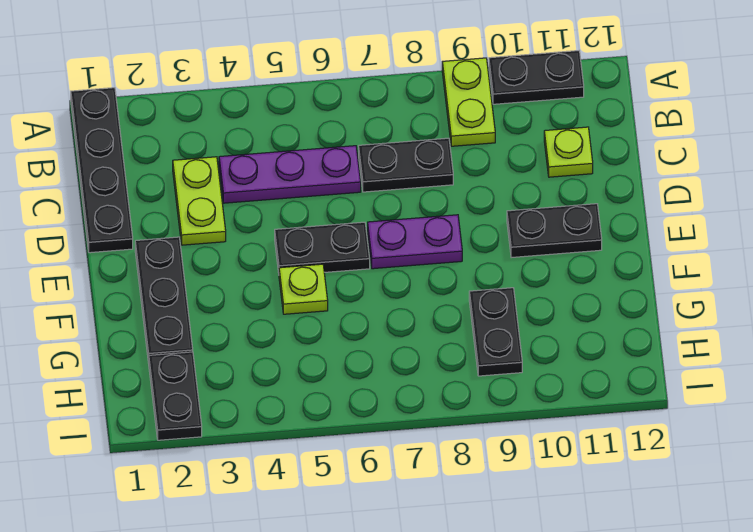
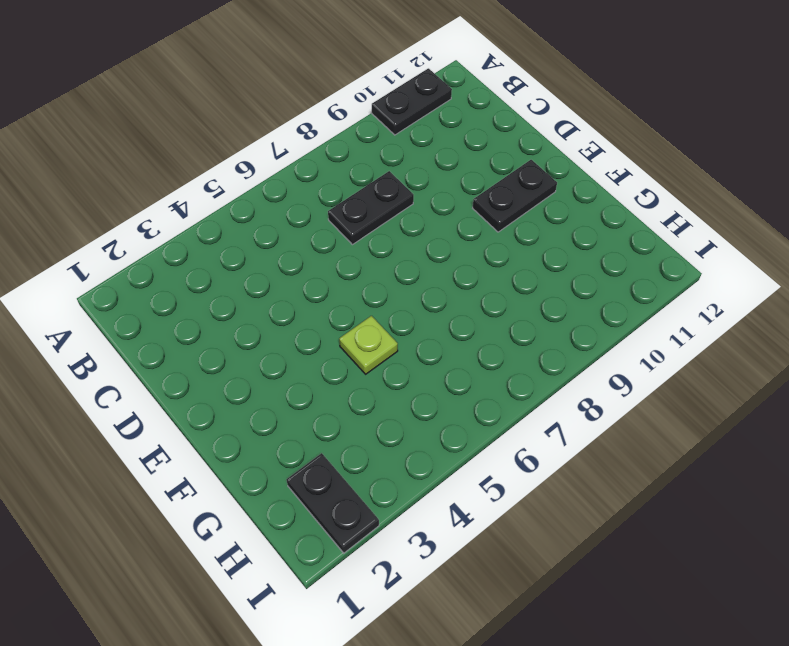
none -> black 1x4 plate [71,88,133,253]
none -> lime 1x2 plate [442,58,495,146]
none -> lime 1x2 plate [173,157,226,245]

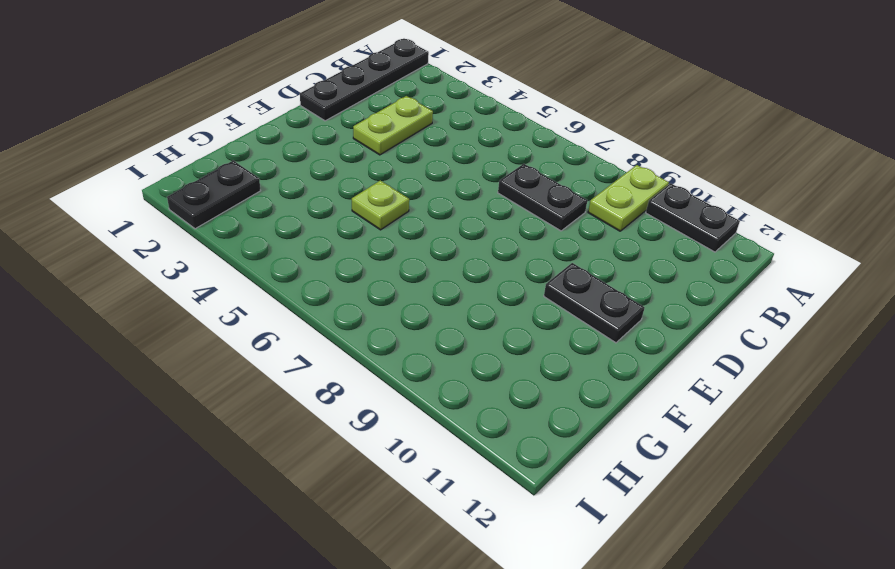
none -> purple 1x3 plate [219,146,361,203]
none -> lime 1x1 plate [544,127,593,177]
none -> black 1x3 plate [135,237,193,363]

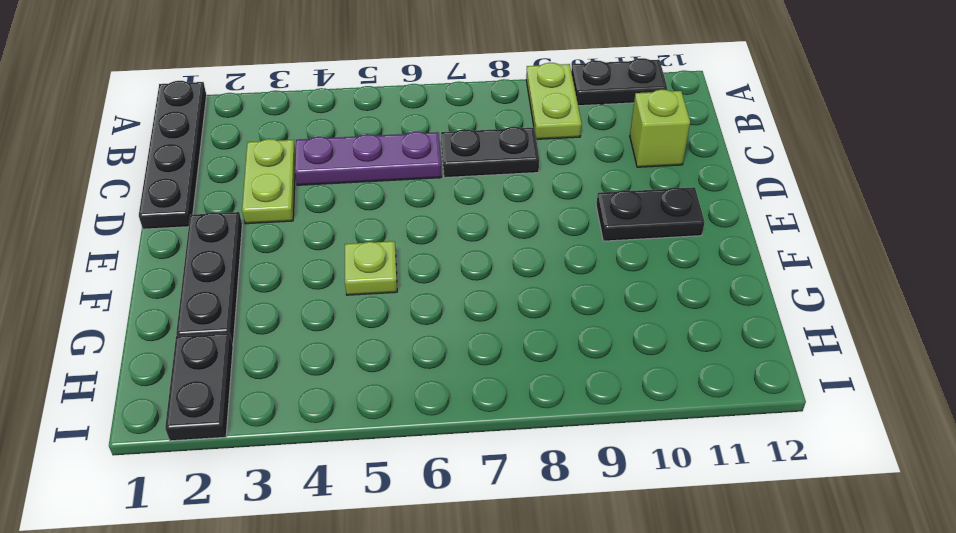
lime 1x1 brick [630,90,690,167] -> lime 1x1 plate [544,127,593,177]
none -> black 1x2 plate [275,222,370,273]
none -> purple 1x2 plate [368,215,462,269]
none -> black 1x2 plate [469,288,522,376]

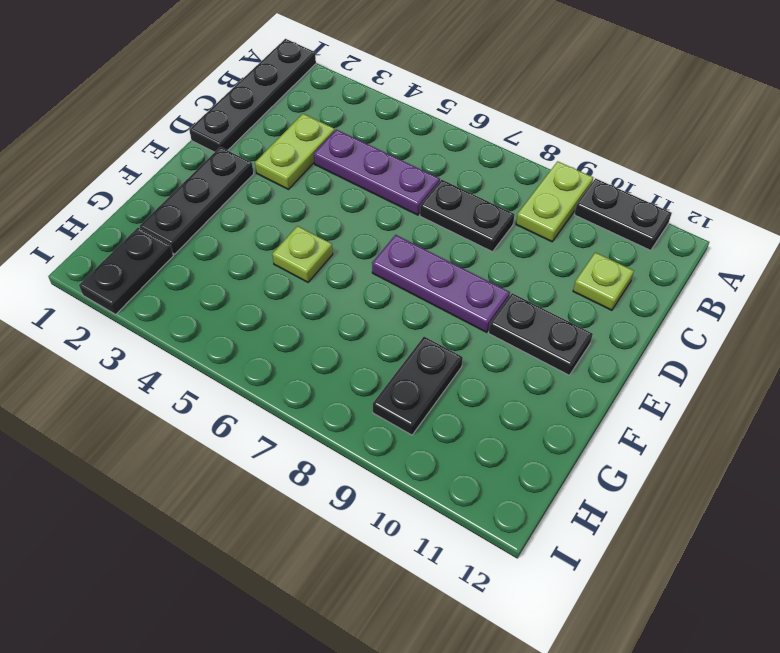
purple 1x3 plate [372,235,510,332] -> purple 1x2 plate [368,215,462,269]
none -> black 1x2 plate [275,222,370,273]

